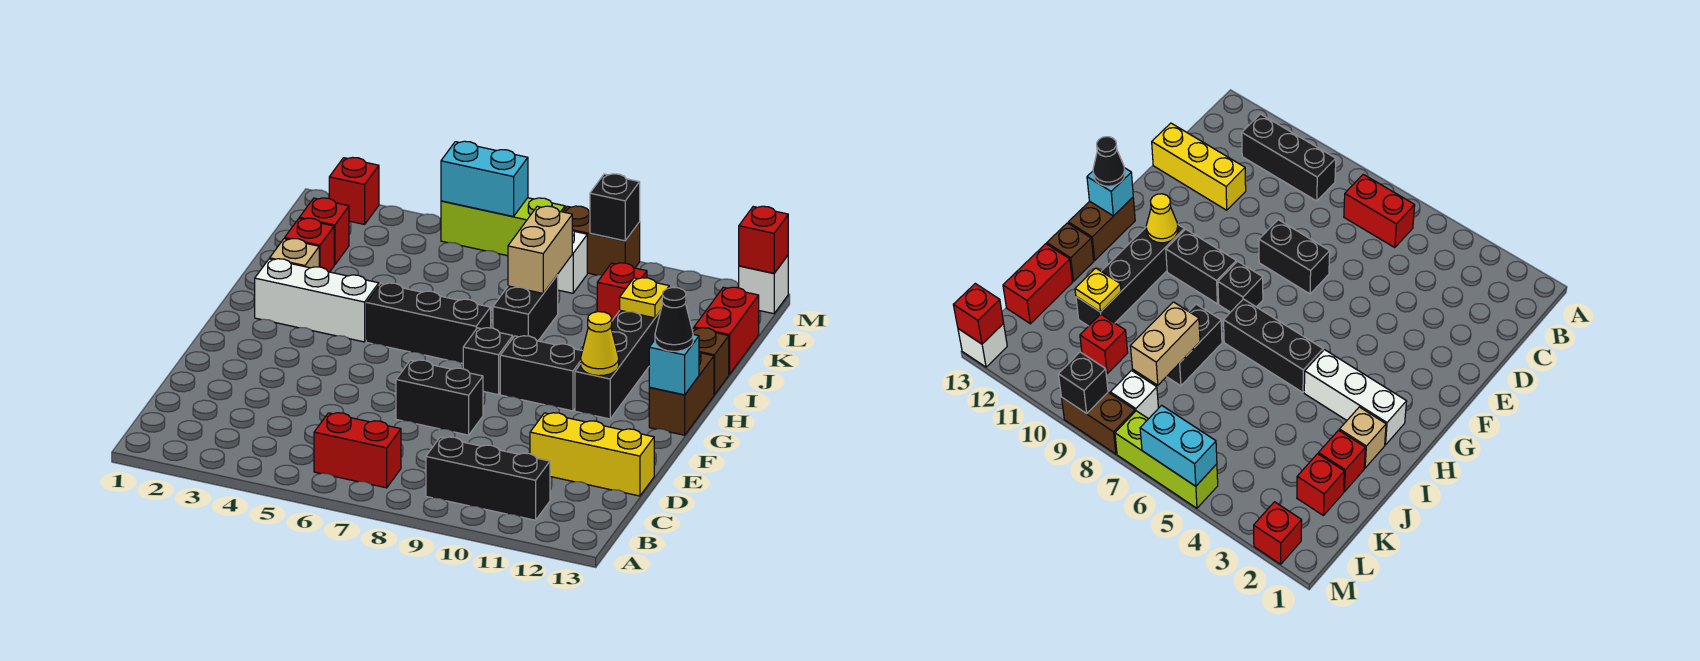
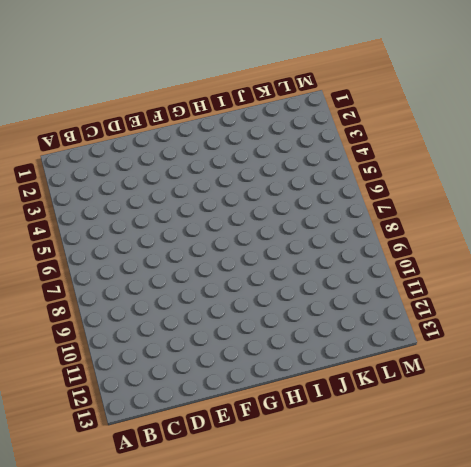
none -> red 1x2 brick [314,413,401,488]
none -> black 1x3 brick [426,437,550,520]
none -> yellow 1x3 brick [530,413,654,496]
none -> black 1x2 brick [396,360,483,435]

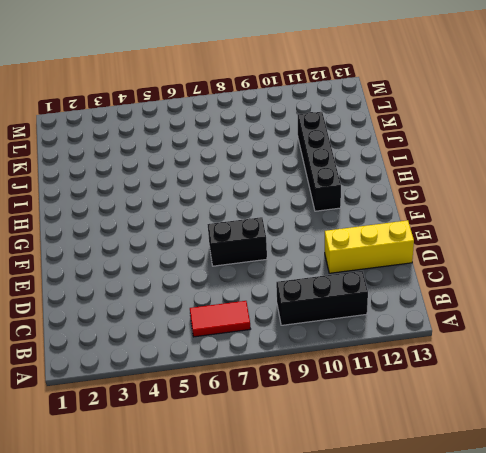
red 1x2 tile [190,301,250,337] -> red 1x2 brick [314,413,401,488]
none -> black 1x1 brick [463,328,513,395]
none -> black 1x2 brick [500,336,582,411]
none -> brown 1x2 brick [649,352,714,435]
none -> white 1x3 brick [255,259,379,342]

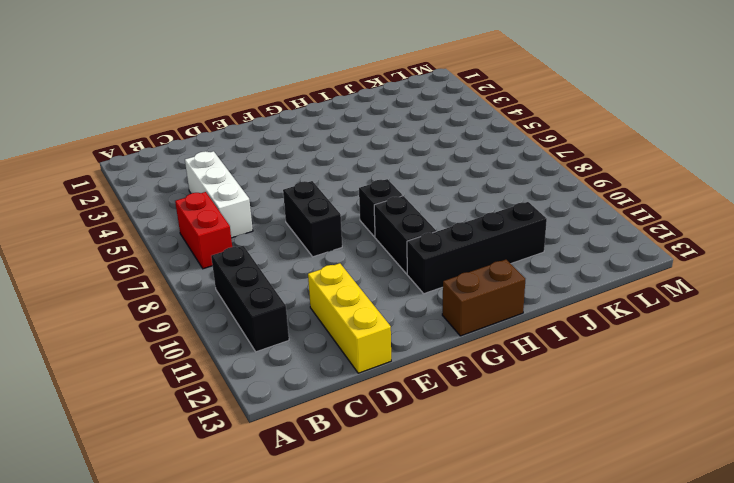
white 1x3 brick [185,151,253,238] -> white 1x3 brick moved to [255,259,379,342]
none -> black 1x3 brick [366,283,491,363]
none -> tan 1x1 brick [270,239,319,268]
none -> black 1x2 brick [493,275,558,341]
none -> brown 1x1 brick [692,328,729,395]

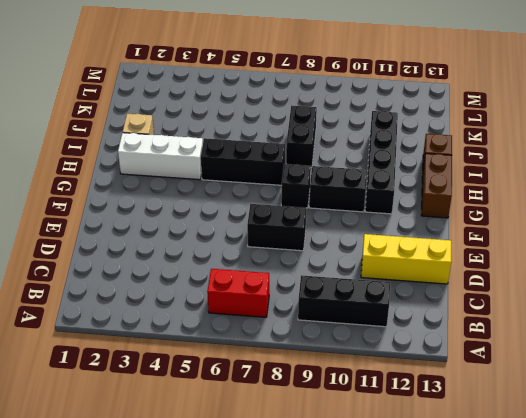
none -> red 1x1 brick [285,218,334,272]
none -> red 1x2 brick [694,287,759,374]
none -> red 1x1 brick [299,198,349,265]
none -> red 1x1 brick [597,263,647,320]

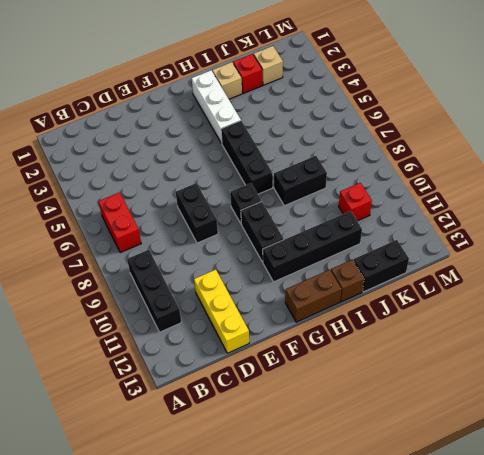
black 1x2 brick [353,240,409,292] -> red 1x2 brick [694,287,759,374]
tan 1x1 brick [254,46,283,85] -> red 1x1 brick [299,198,349,265]
none -> white 1x1 brick [557,230,587,293]
none -> red 1x1 brick [329,157,379,224]
none -> lime 1x3 brick [441,198,565,256]
none -> brown 1x2 brick [563,206,640,275]

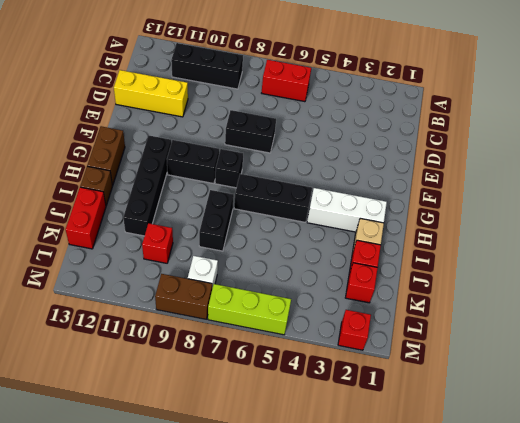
none -> white 1x1 brick [738,256,788,314]
none -> yellow 1x1 cone [581,312,619,376]
none -> cyan 1x1 brick [649,334,699,395]
none -> tan 1x2 brick [508,206,572,293]

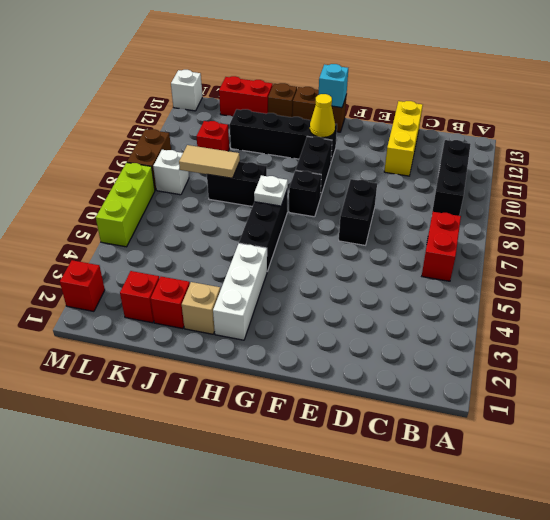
white 1x1 plate [254,175,288,206] -> none
tan 1x2 tile [179,145,240,178] -> tan 1x2 brick [508,206,572,293]
none -> yellow 1x1 plate [620,278,669,318]
none -> cyan 1x2 brick [441,141,528,217]
none -> black 1x1 brick [590,174,640,241]
none -> red 1x1 brick [739,206,788,273]

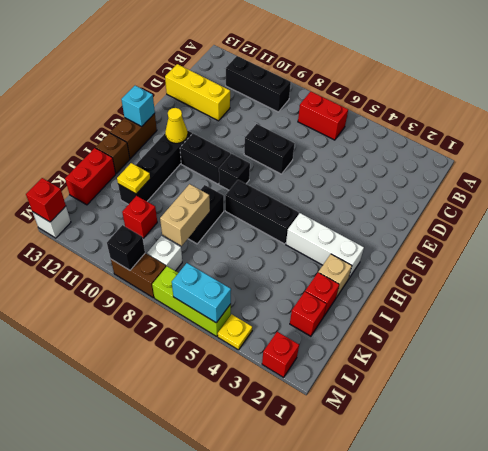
yellow 1x1 plate [218,314,252,350] -> none
none -> black 1x1 cone [655,287,693,351]

